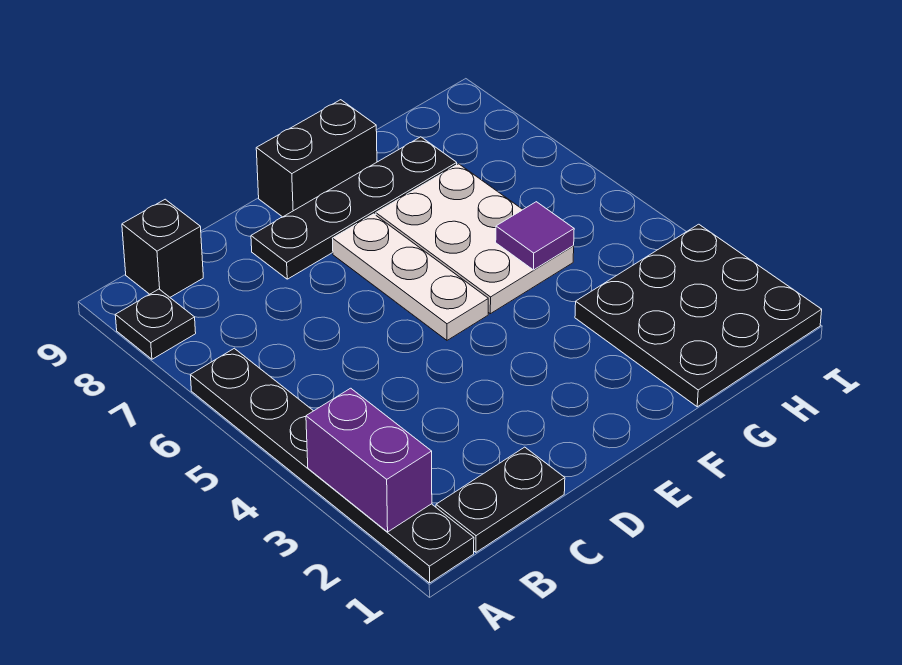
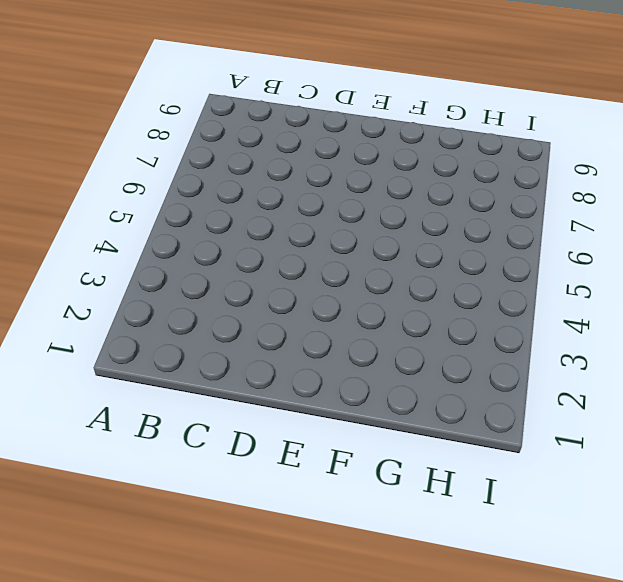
none -> black 1x6 plate [191,348,474,583]
none -> black 1x1 plate [115,289,196,359]

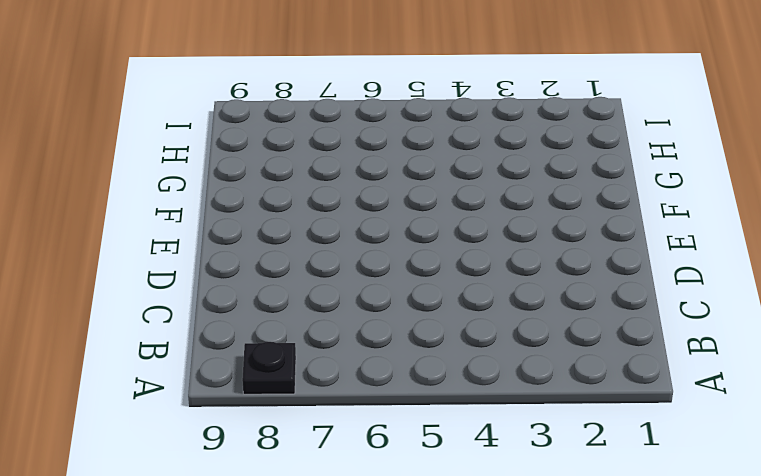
none -> black 1x6 plate [191,348,474,583]
none -> black 1x2 plate [436,447,565,552]

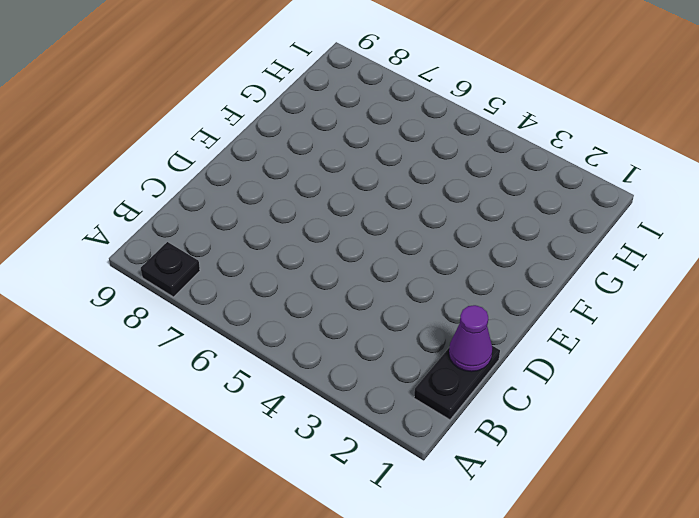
purple 1x1 cone [449,305,493,372] -> none
none -> black 1x6 plate [191,348,474,583]
none -> black 1x1 brick [122,199,203,297]

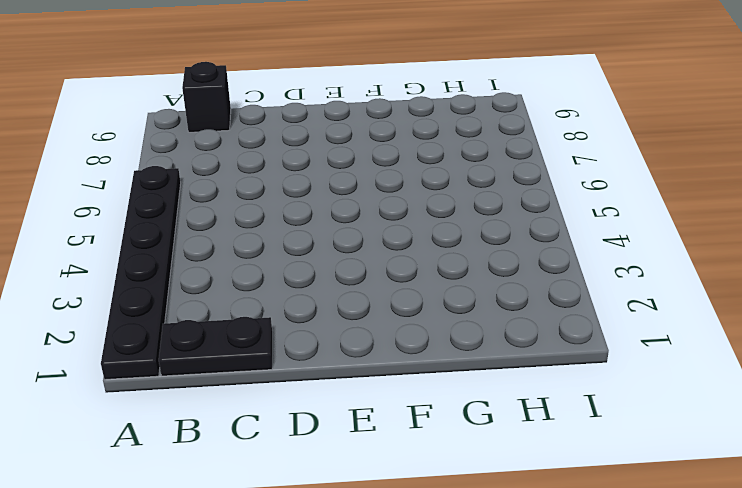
none -> black 1x1 plate [115,289,196,359]
none -> black 1x4 plate [251,137,457,279]

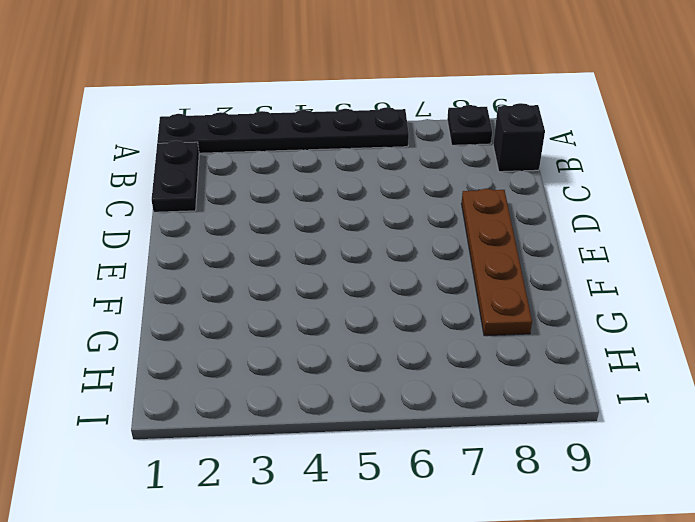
brown 1x4 plate [462,189,532,336] -> black 1x4 plate [251,137,457,279]
none -> white 1x3 plate [332,214,488,340]
none -> black 1x2 brick [256,100,377,217]

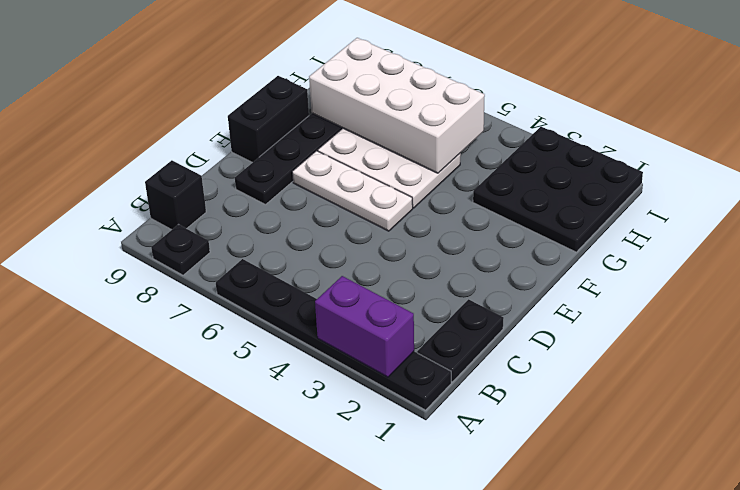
white 2x4 brick [309,38,485,173] -> purple 1x1 tile [496,202,574,270]

